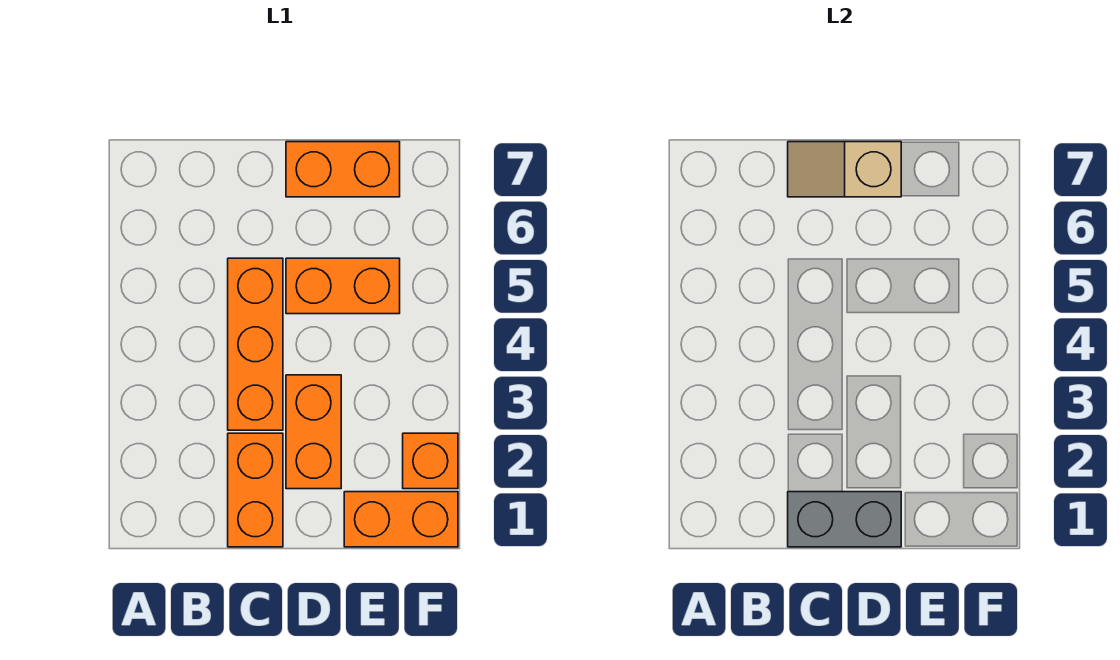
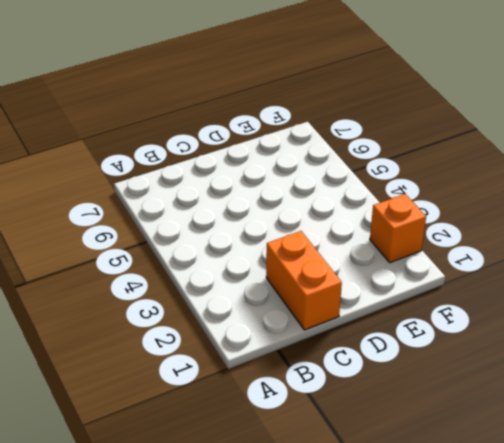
none -> orange 1x3 brick [228,258,283,430]
none -> orange 1x2 brick [286,375,341,489]

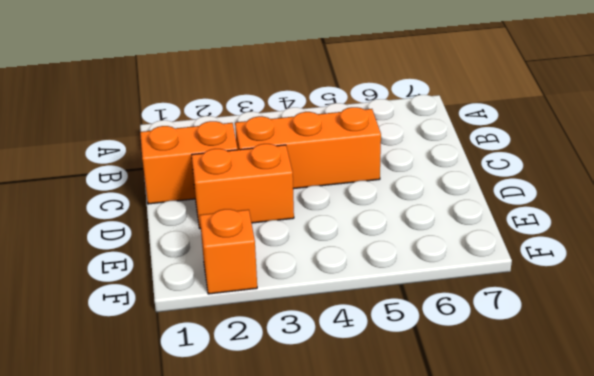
none -> orange 1x2 brick [286,258,400,314]
none -> orange 1x2 brick [286,142,400,197]

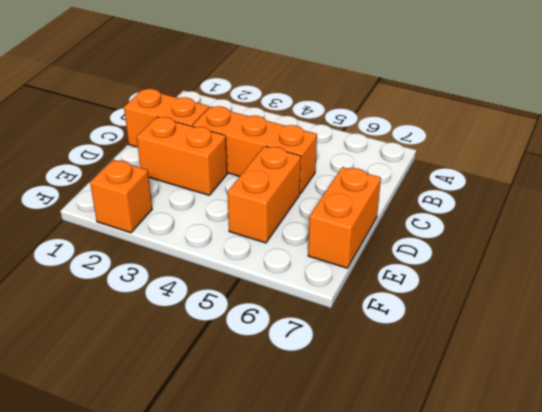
none -> orange 1x2 brick [344,492,458,547]
none -> grey 1x2 brick [788,492,901,547]

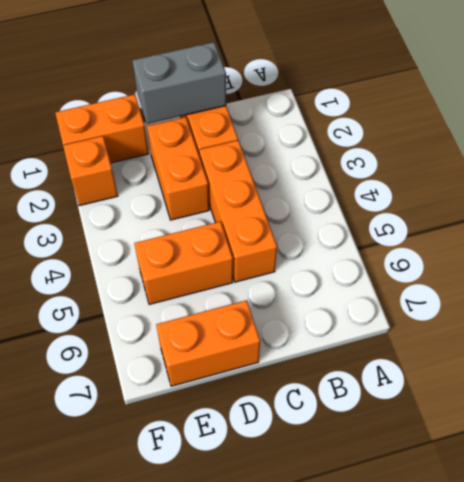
none -> tan 1x2 slope [788,142,901,197]

